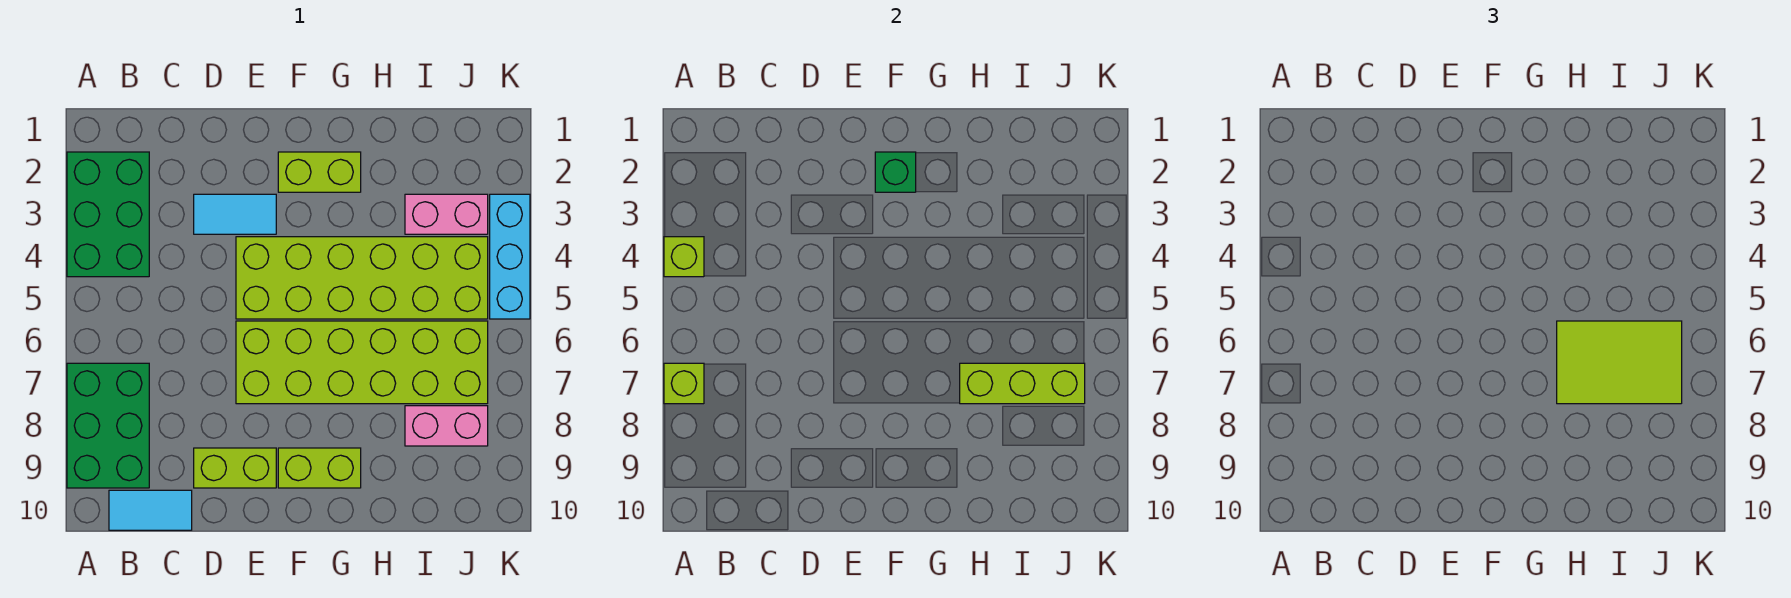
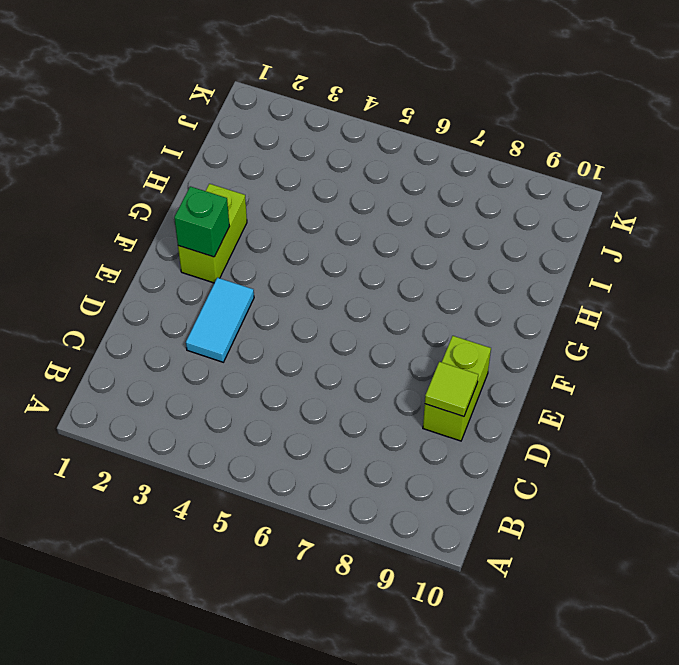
lime 1x1 tile [425,362,478,417] -> none
none -> green 2x3 brick [67,152,149,277]
none -> green 2x3 brick [67,363,149,488]
none -> cyan 1x2 tile [109,490,192,530]

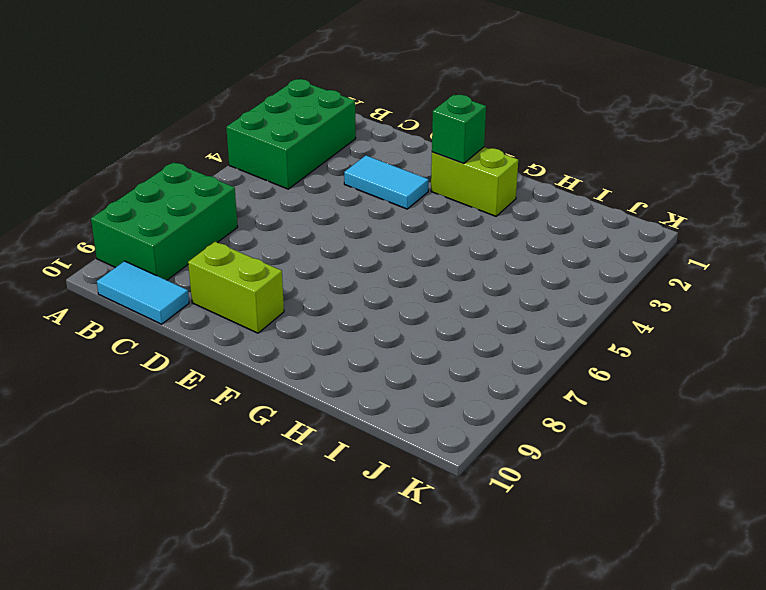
none -> lime 2x6 brick [236,237,488,319]
none -> lime 2x6 brick [236,321,488,404]
none -> lime 1x2 brick [278,448,361,488]

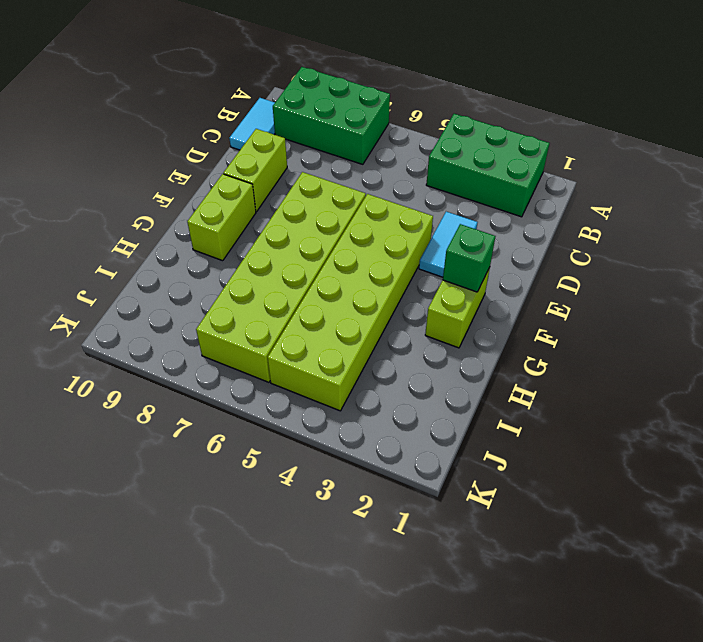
none -> pink 1x2 brick [405,194,488,234]
none -> pink 1x2 brick [405,406,488,446]
none -> cyan 1x3 brick [490,194,530,319]

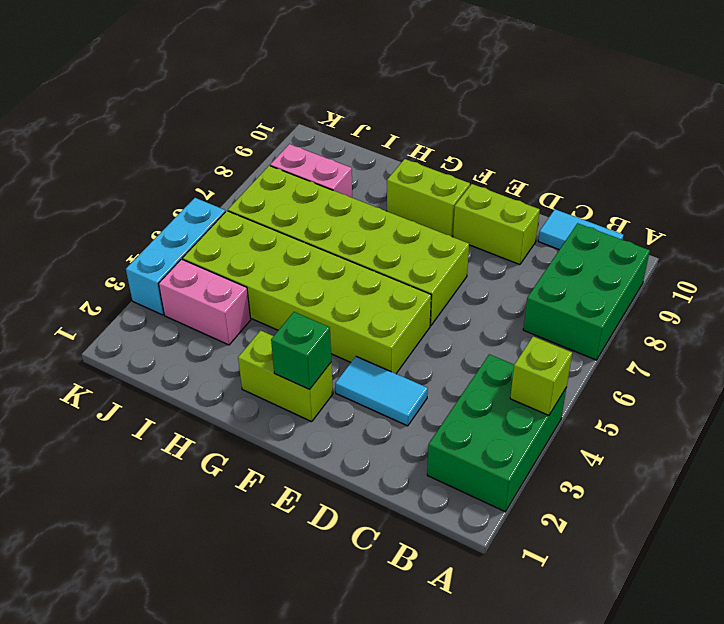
none -> lime 1x1 brick [664,363,704,404]
none -> lime 1x3 brick [960,363,1085,404]
none -> lime 2x3 tile [1557,321,1682,404]

